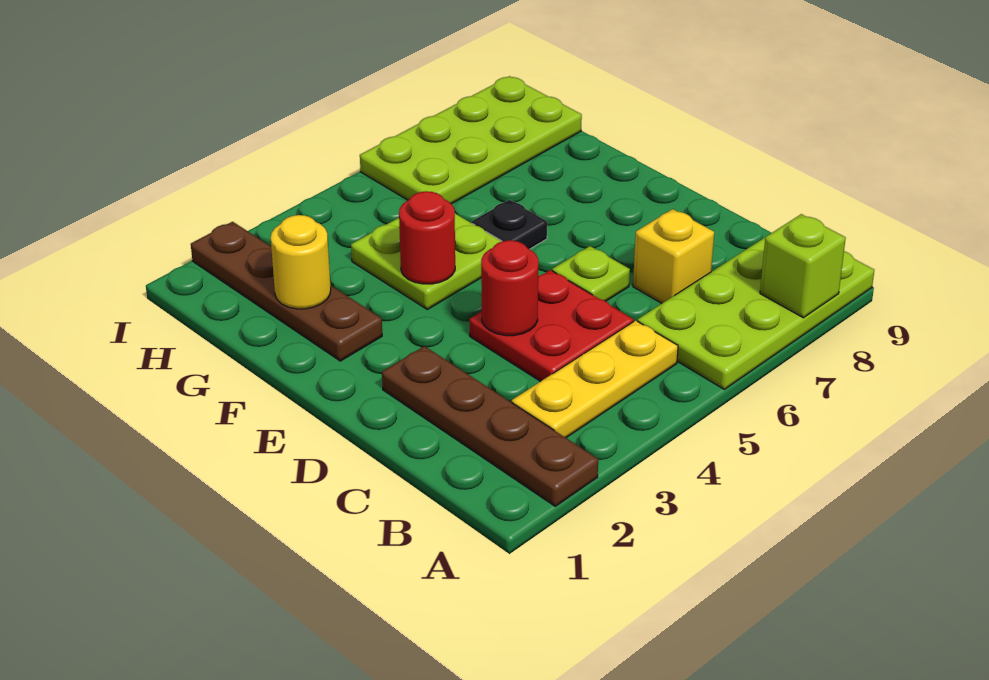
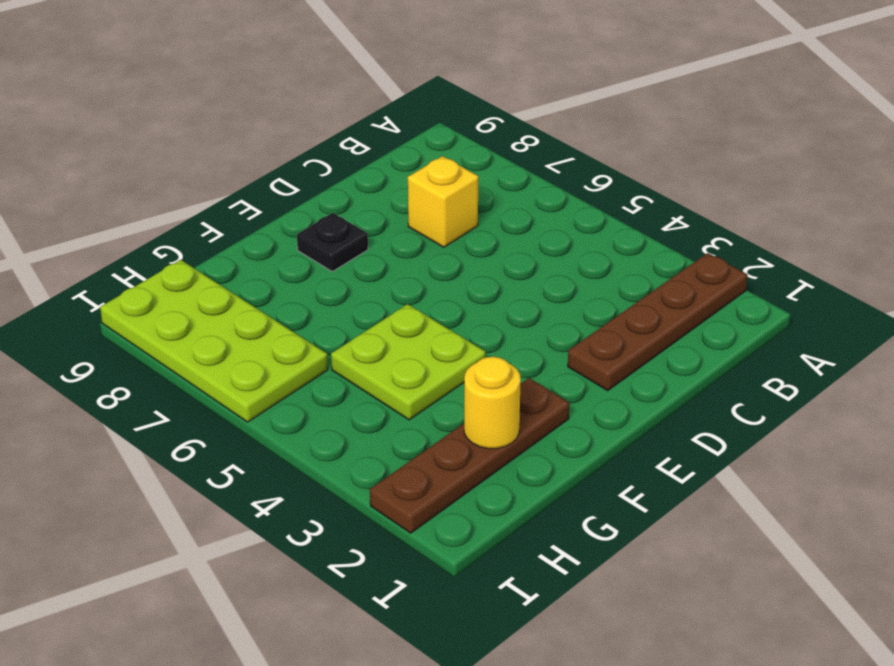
black 1x1 plate [297,213,368,271] -> black 1x1 plate moved to [472,200,547,249]
none -> lime 2x4 plate [638,238,874,389]
none -> yellow 1x3 plate [512,320,678,438]
none -> red 2x2 plate [470,270,634,381]

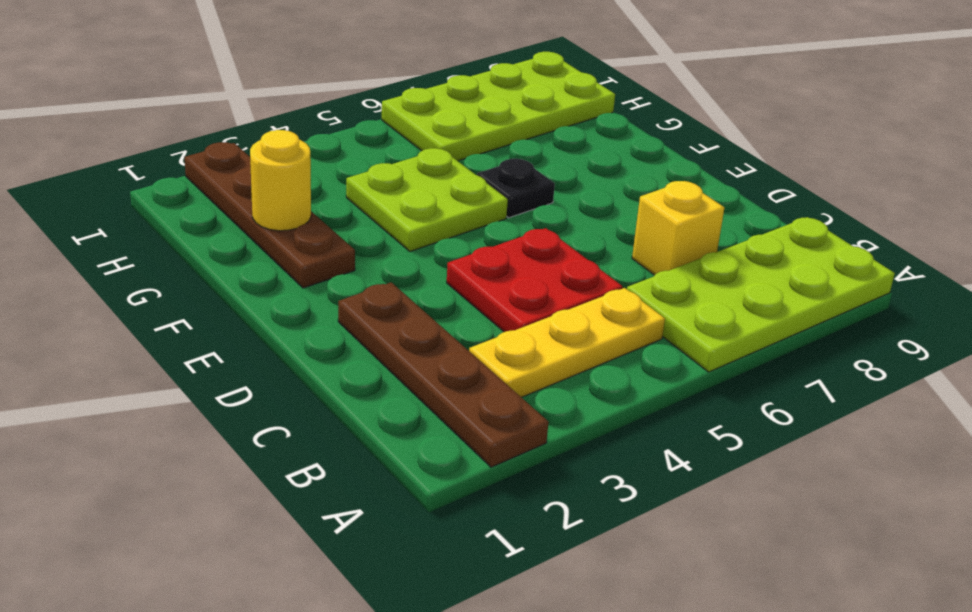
none -> lime 1x1 plate [552,246,630,301]
none -> lime 1x1 brick [760,214,846,318]
none -> red 1x1 round brick [481,240,538,336]

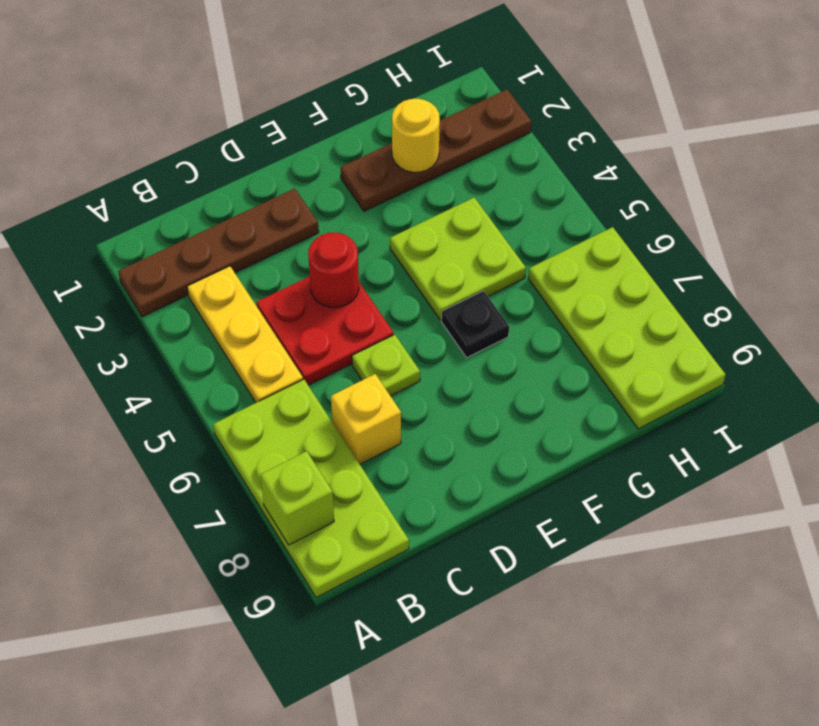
none -> red 1x1 round brick [399,191,455,284]

